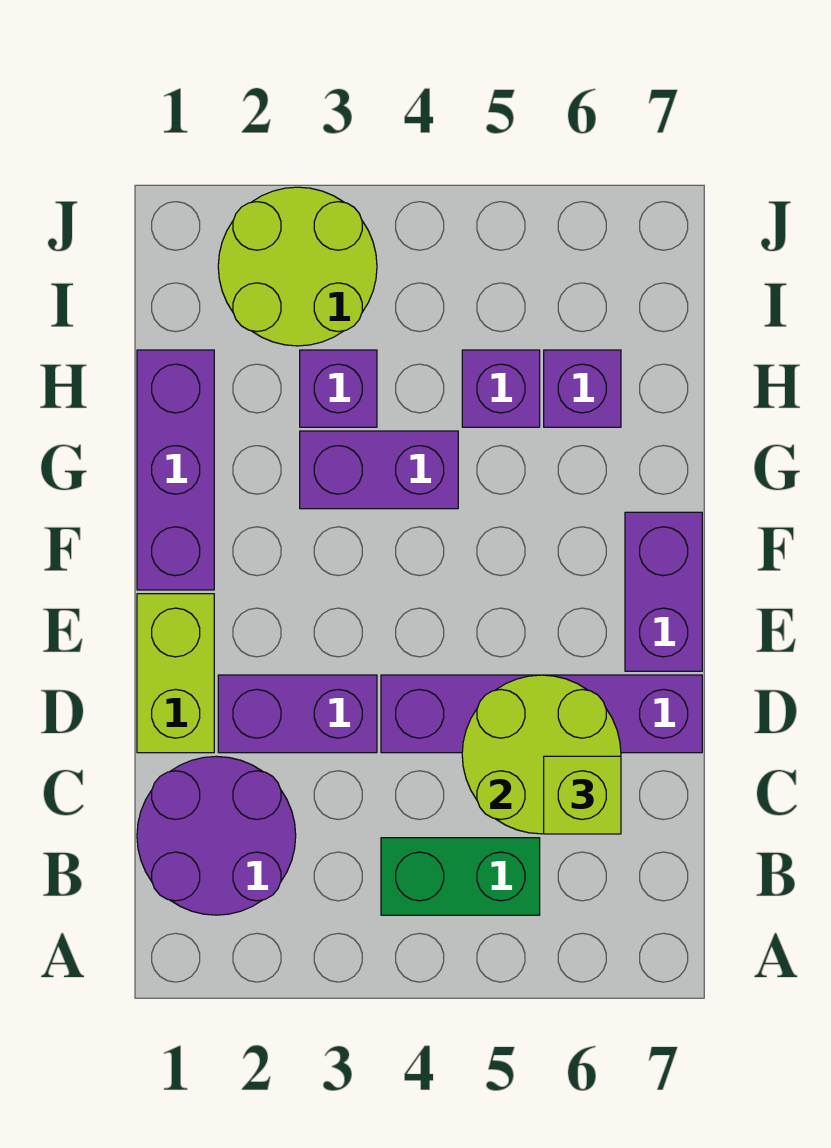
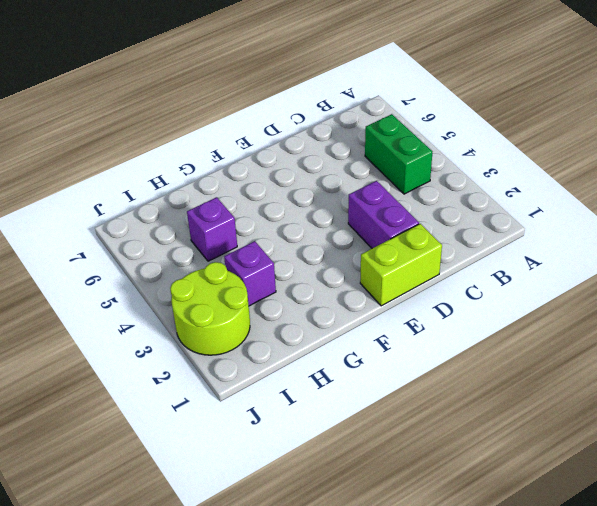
none -> purple 2x2 round brick [137,756,296,915]
none -> purple 1x4 brick [381,675,702,753]
none -> purple 1x2 brick [625,512,702,671]

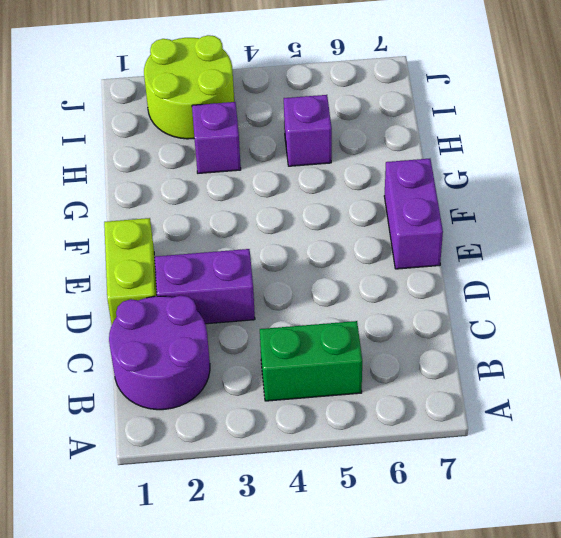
none -> purple 1x4 brick [381,675,702,753]
none -> purple 1x3 brick [137,350,214,590]
none -> purple 1x2 brick [300,431,458,509]

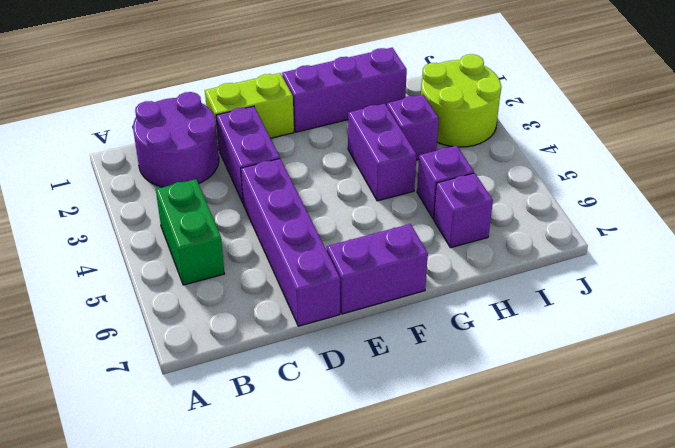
none -> lime 2x2 round brick [462,675,621,834]
none -> lime 1x1 brick [544,756,621,834]

